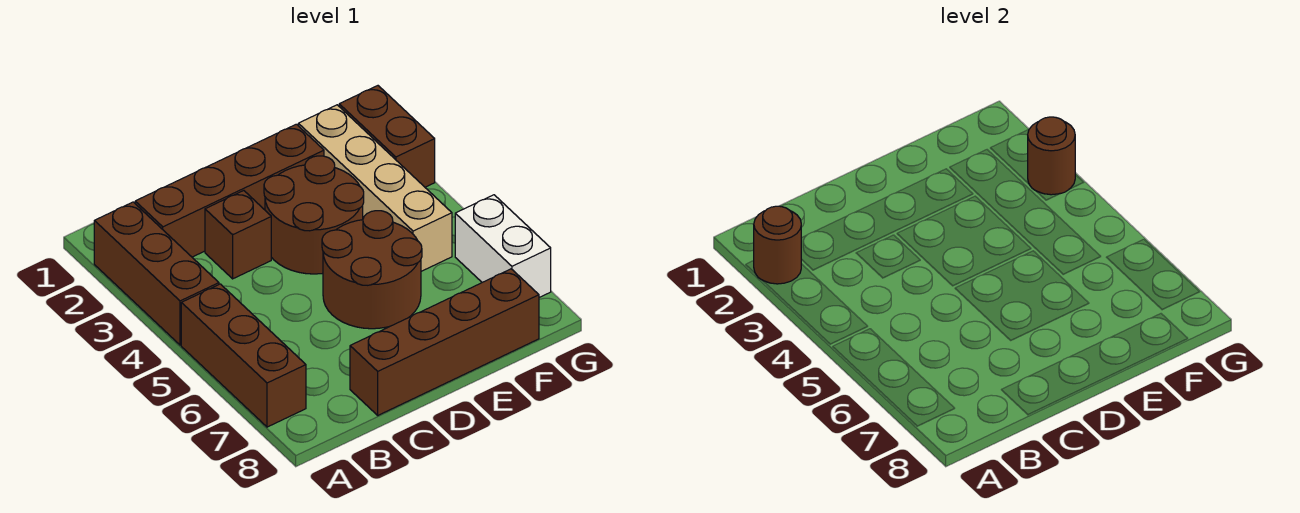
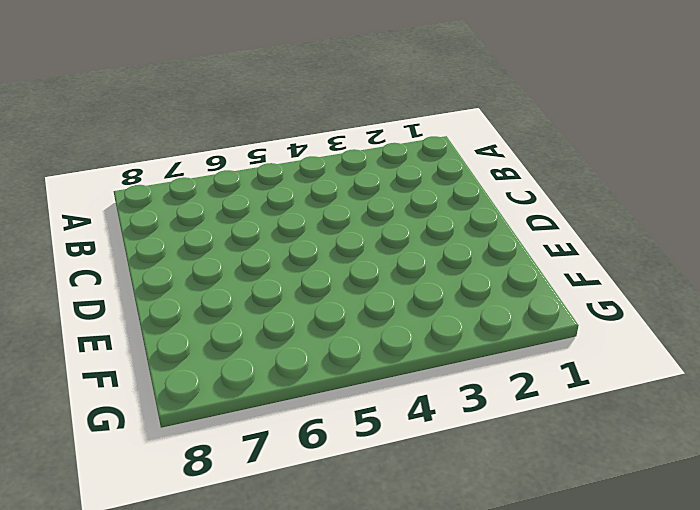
none -> brown 1x3 brick [94,202,219,345]
none -> brown 1x3 brick [181,284,306,427]
none -> brown 1x4 brick [135,124,324,257]

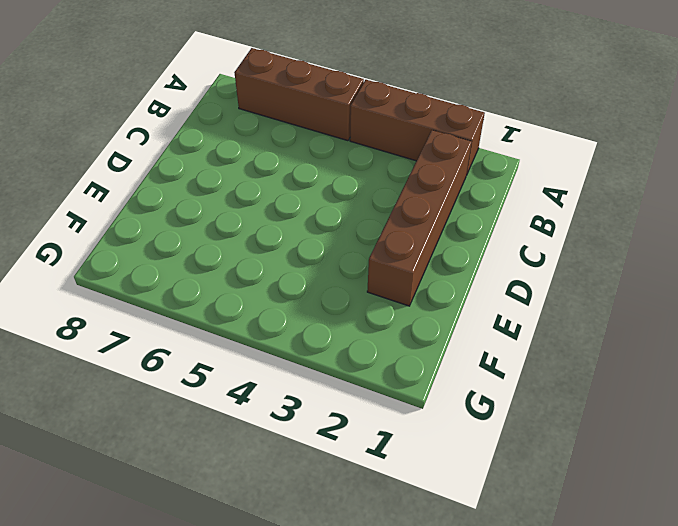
none -> brown 1x1 brick [205,191,271,279]
none -> brown 1x4 brick [350,269,539,415]
none -> brown 2x2 round brick [264,156,364,274]

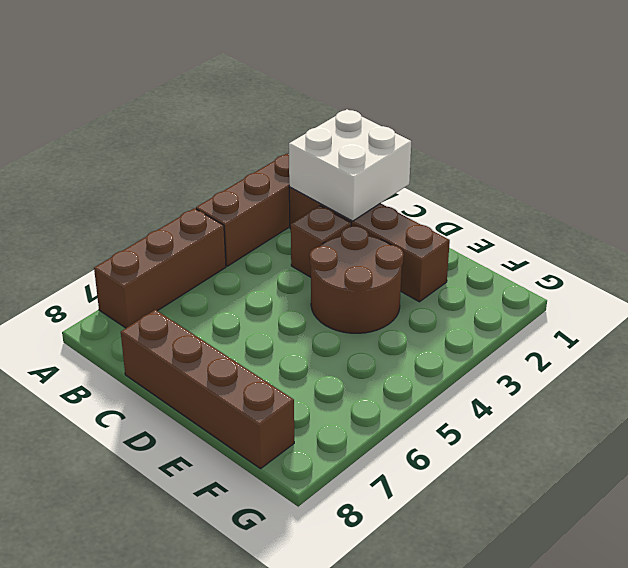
white 2x2 brick [289,109,411,221] -> none
none -> brown 2x2 round brick [322,211,422,329]
none -> tan 1x4 brick [298,105,452,271]
none -> brown 1x2 brick [339,86,435,187]

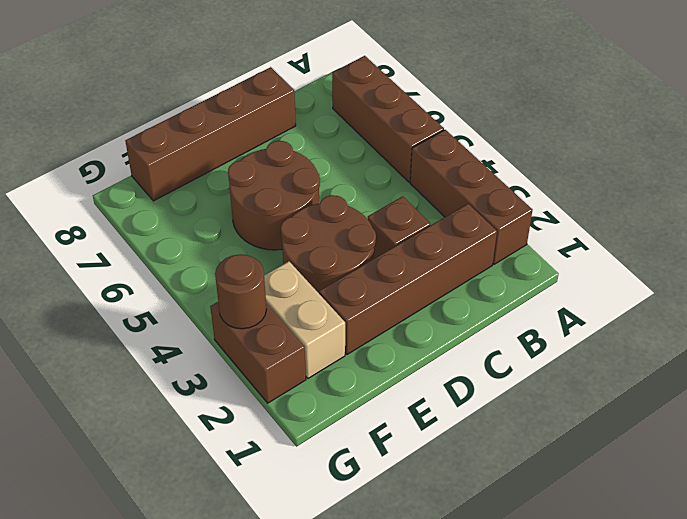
tan 1x2 brick [264,261,345,378] -> tan 1x4 brick [298,105,452,271]
none -> white 1x2 brick [455,195,551,297]
none -> brown 1x1 round brick [754,206,801,284]

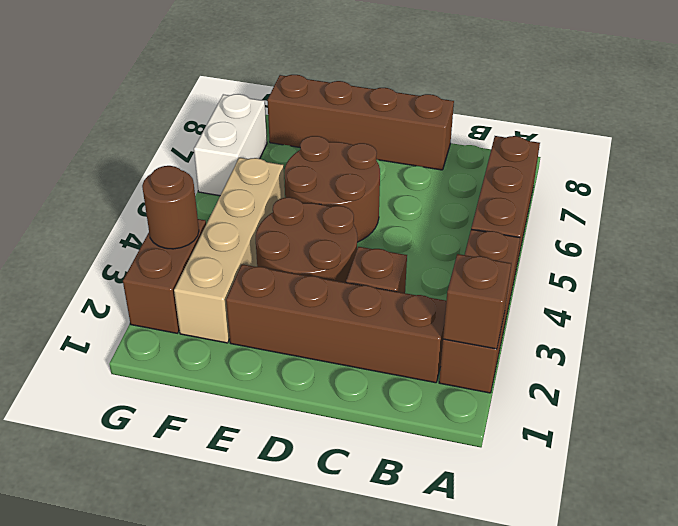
brown 1x1 brick [443,254,511,349] -> brown 1x1 round brick [754,206,801,284]

